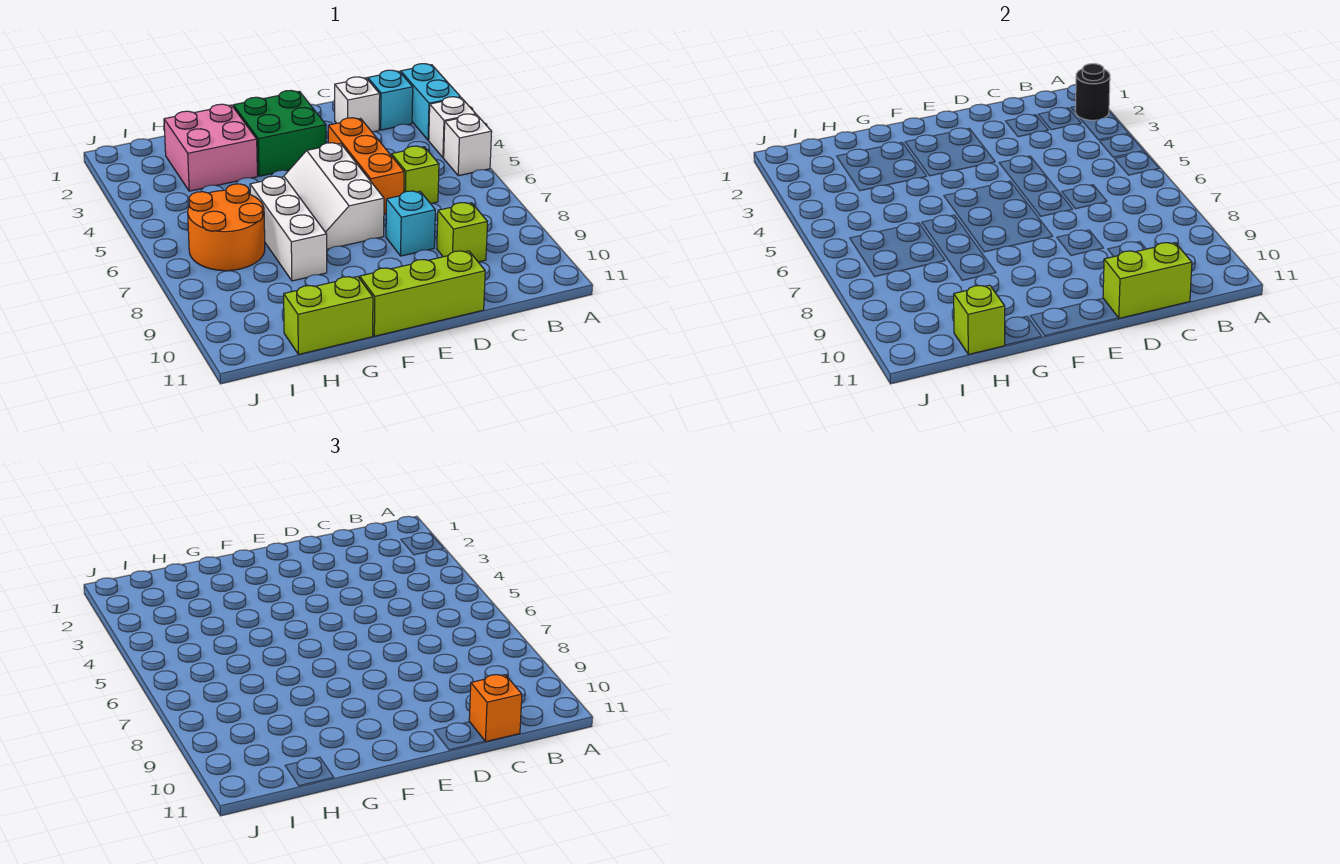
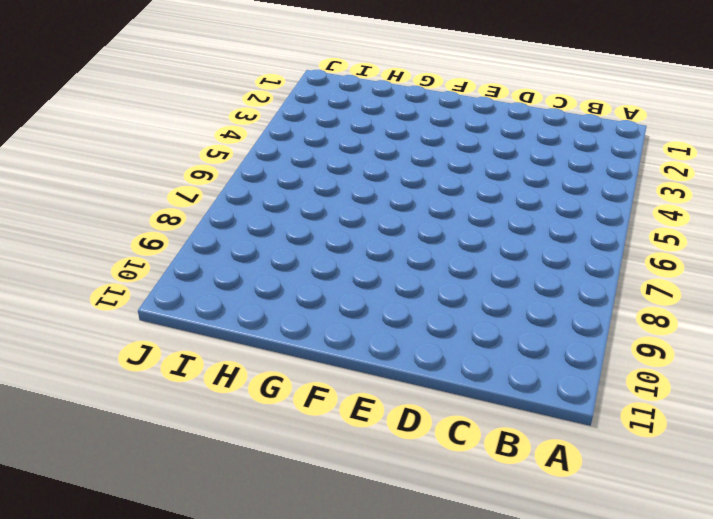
none -> cyan 1x2 brick [401,64,461,140]
none -> white 1x1 brick [429,97,476,158]
none -> white 1x1 brick [444,114,492,176]

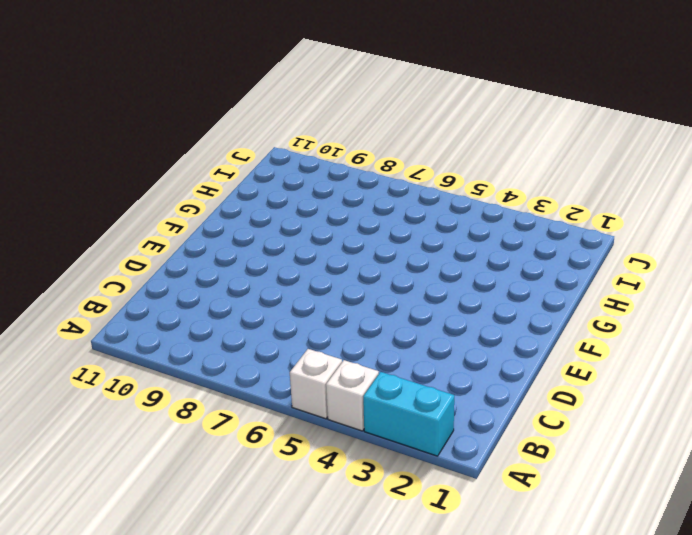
none -> cyan 1x1 brick [368,70,413,130]
none -> white 1x1 brick [335,77,380,132]
none -> lime 1x1 brick [391,146,439,203]

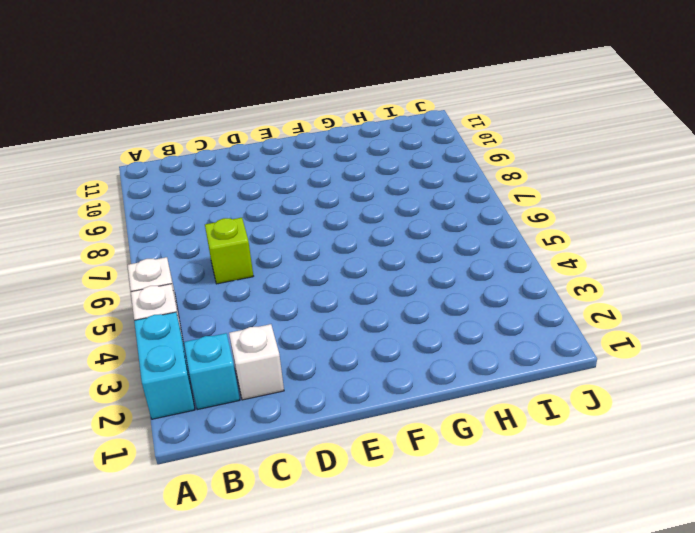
none -> lime 1x1 brick [437,203,487,262]
none -> orange 1x3 brick [328,118,404,214]
none -> cyan 1x1 brick [386,191,435,256]

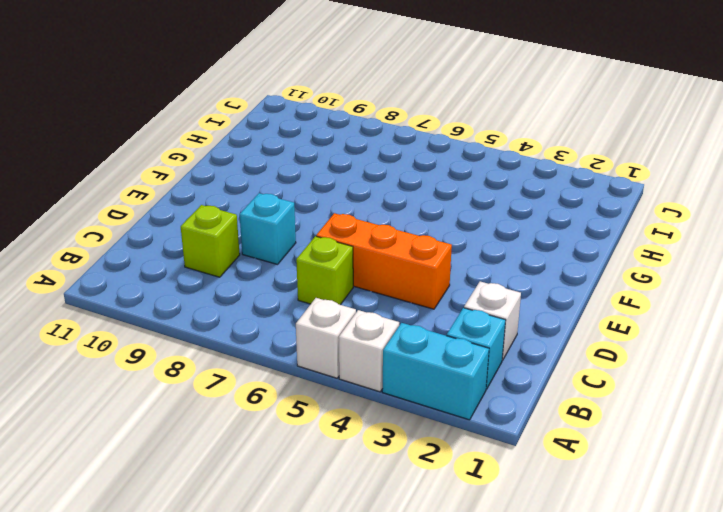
none -> lime 1x3 brick [360,251,485,336]
none -> green 2x2 brick [233,91,326,176]
none -> white 2x3 slope [284,143,384,249]

